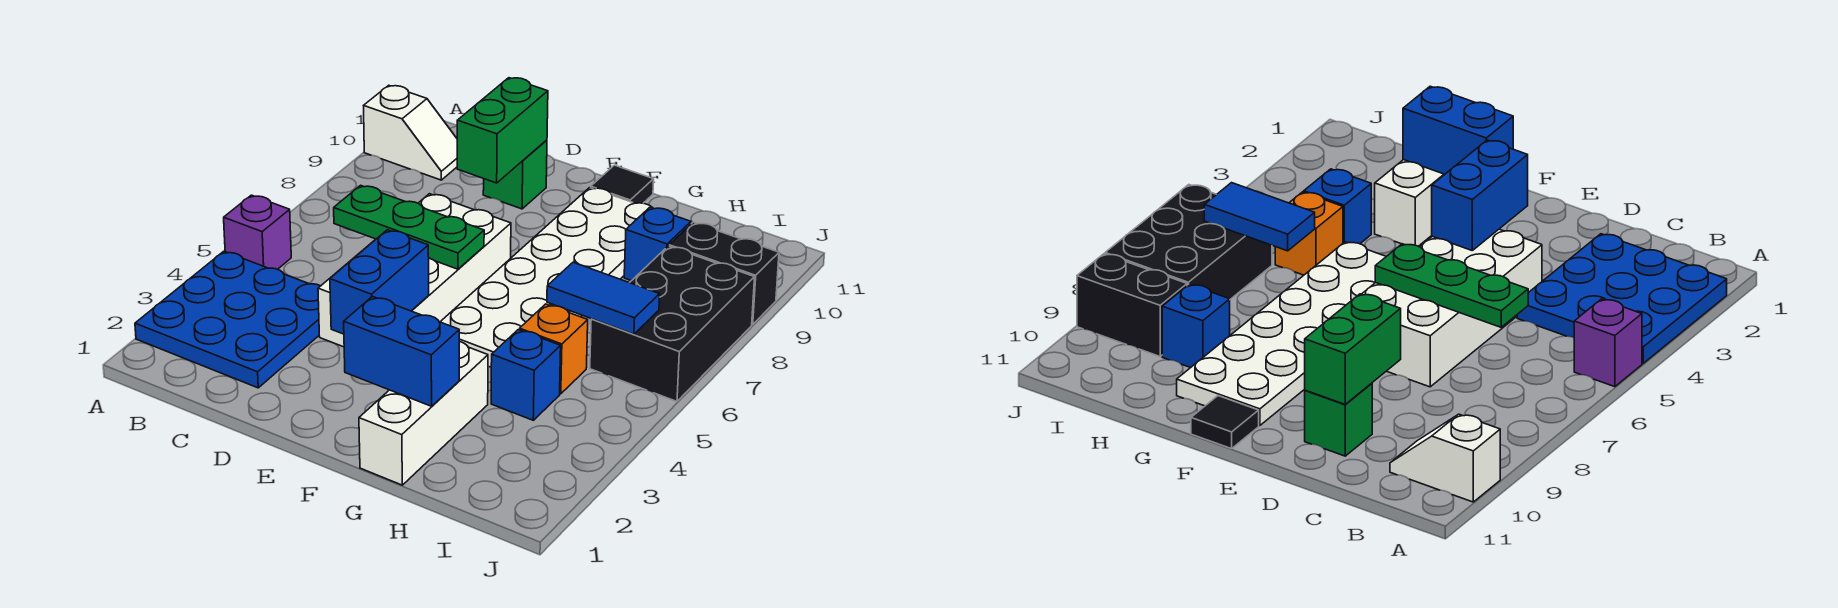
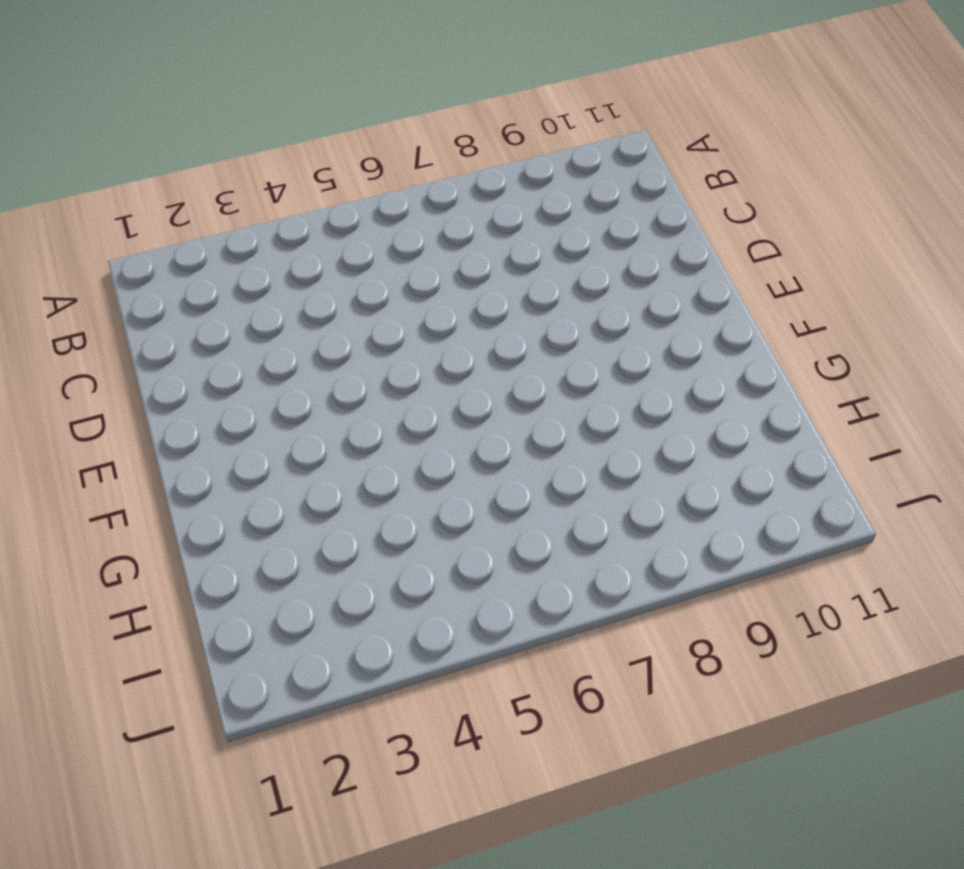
none -> blue 3x3 plate [135,251,320,388]
none -> purple 1x1 brick [224,195,291,269]
none -> white 1x2 slope [364,85,457,180]

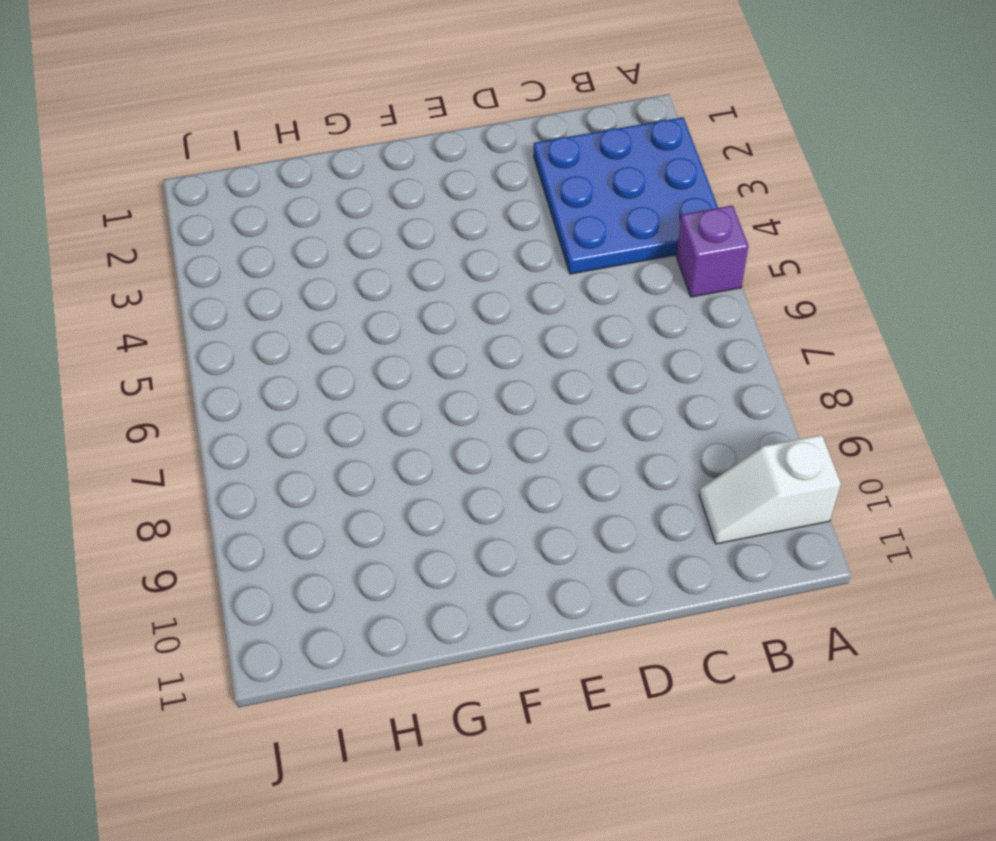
none -> white 2x4 brick [318,194,511,347]
none -> green 1x1 brick [483,140,547,209]
none -> white 2x6 plate [441,187,652,367]

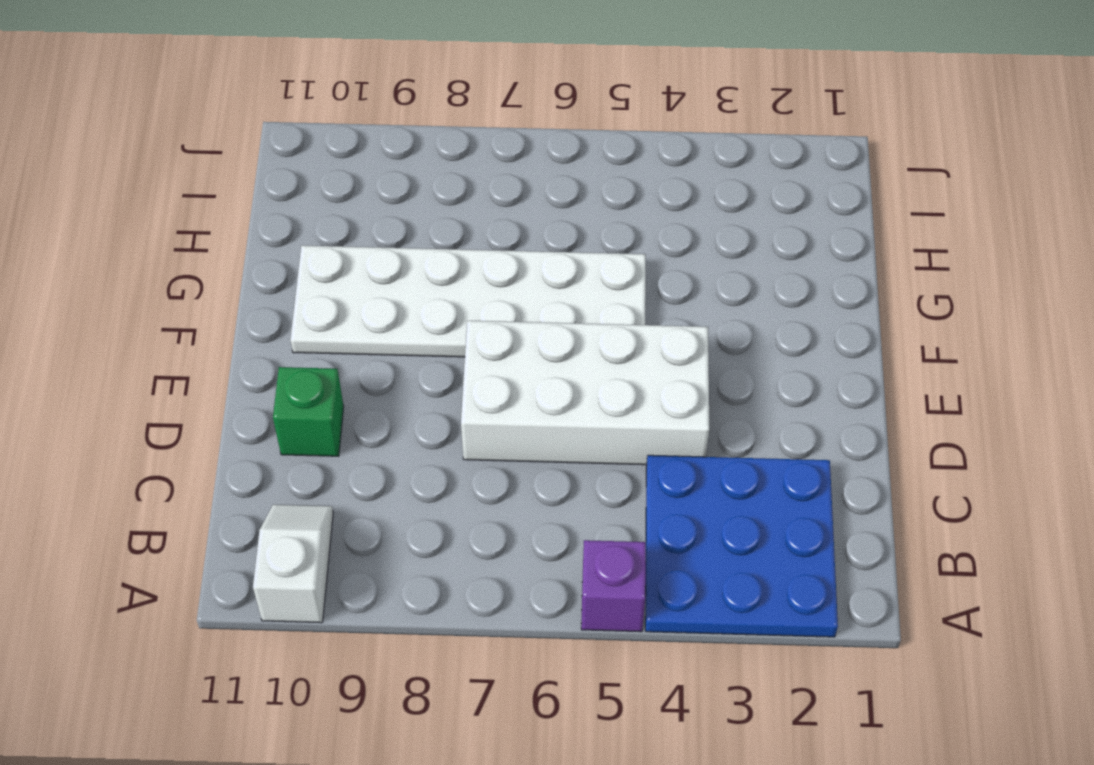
none -> black 1x1 tile [591,165,654,203]
none -> white 1x3 brick [359,341,488,485]
none -> blue 1x1 brick [491,330,561,420]

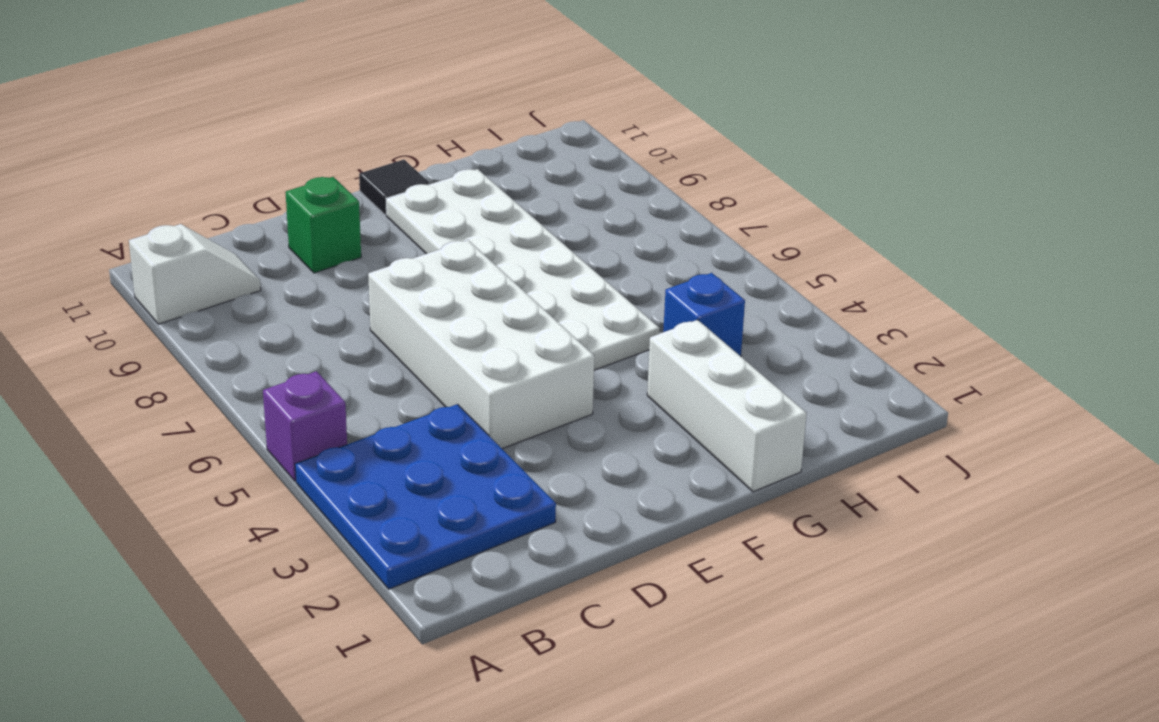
none -> orange 1x1 brick [520,304,588,394]
none -> blue 1x1 brick [624,207,691,281]
none -> black 2x3 brick [590,246,755,401]

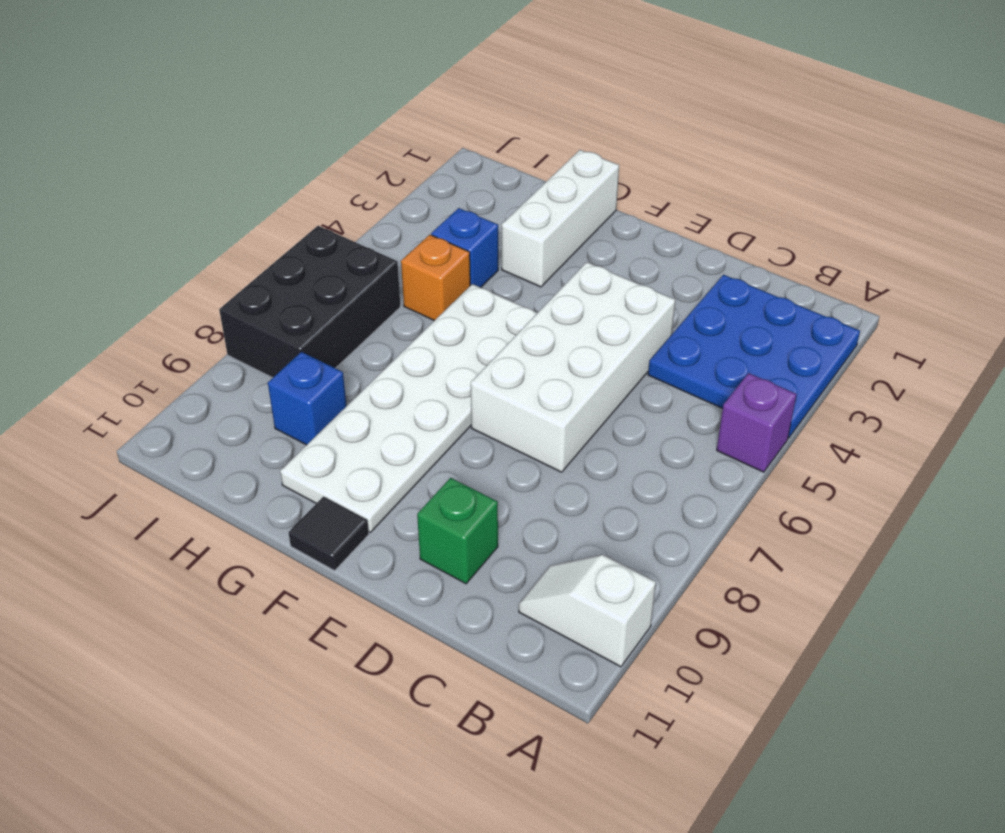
none -> black 1x2 brick [669,222,779,324]
none -> green 1x3 plate [334,185,484,269]
none -> green 1x2 brick [457,78,548,183]

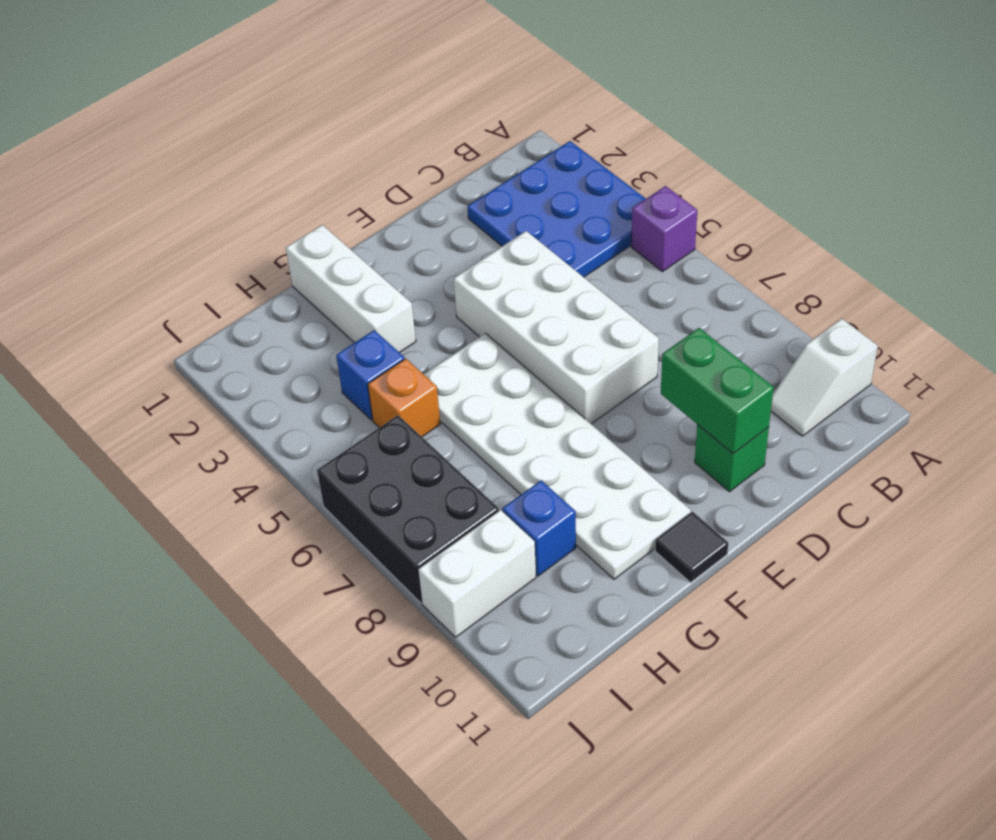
white 1x2 brick [418,510,536,637] -> black 1x2 brick [669,222,779,324]
none -> green 1x3 plate [334,185,484,269]
none -> blue 1x2 brick [330,230,429,334]
none -> blue 1x2 brick [344,296,459,406]

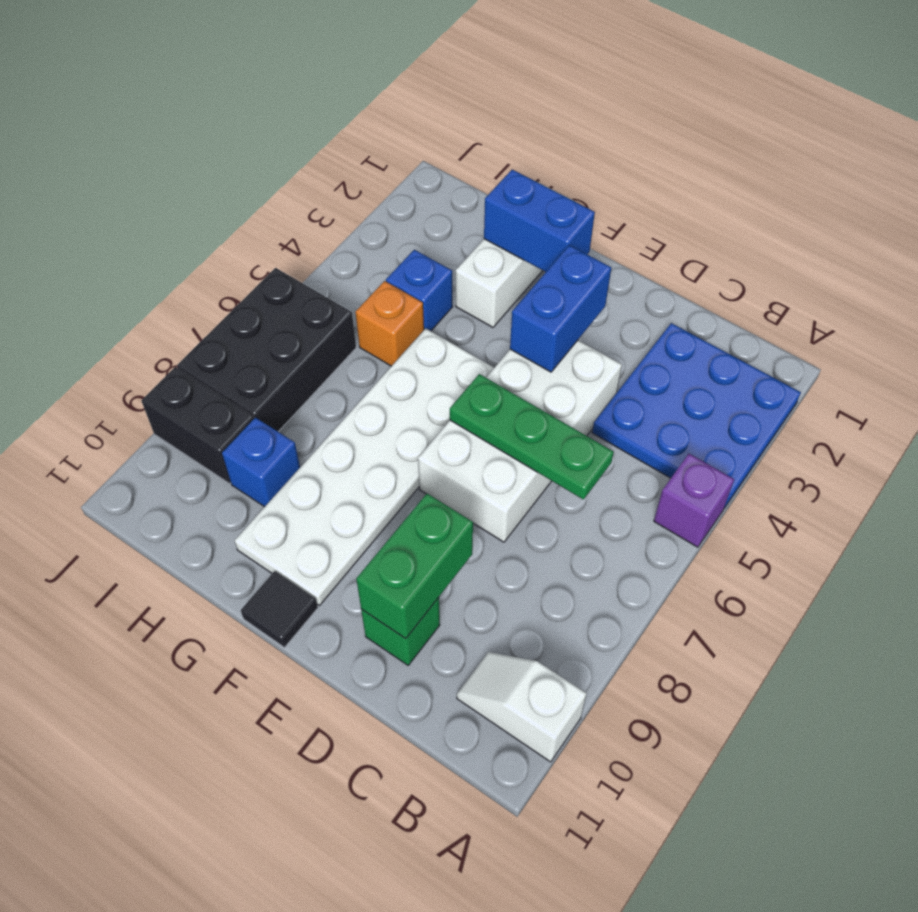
none -> blue 1x2 tile [547,262,660,334]

